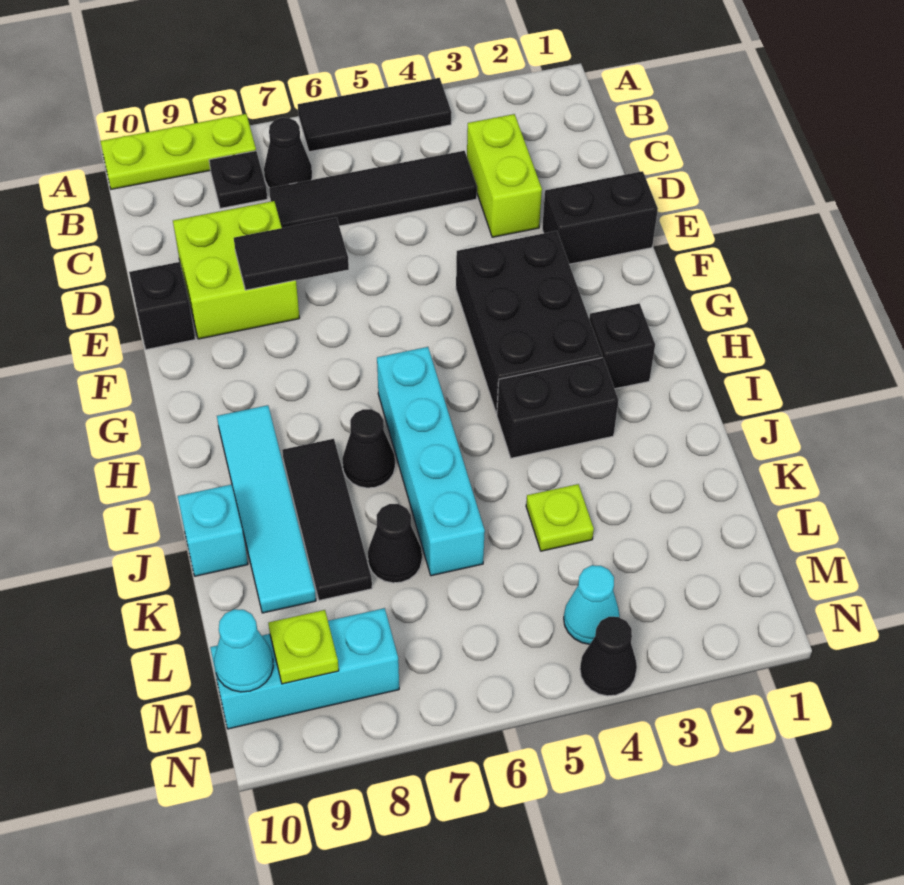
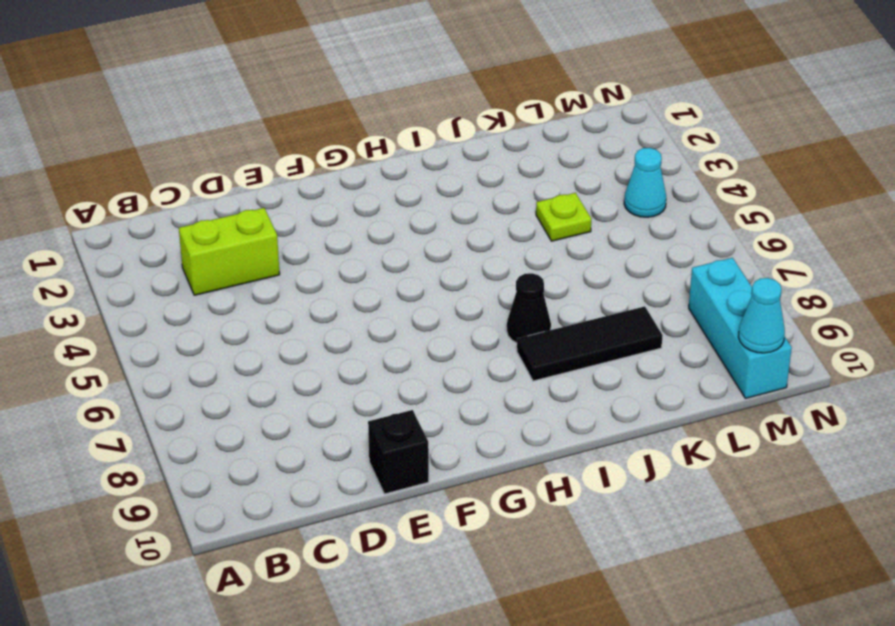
none -> black 1x3 tile [298,78,452,152]
none -> lime 1x3 plate [100,114,256,189]
none -> black 1x1 cone [264,118,312,188]

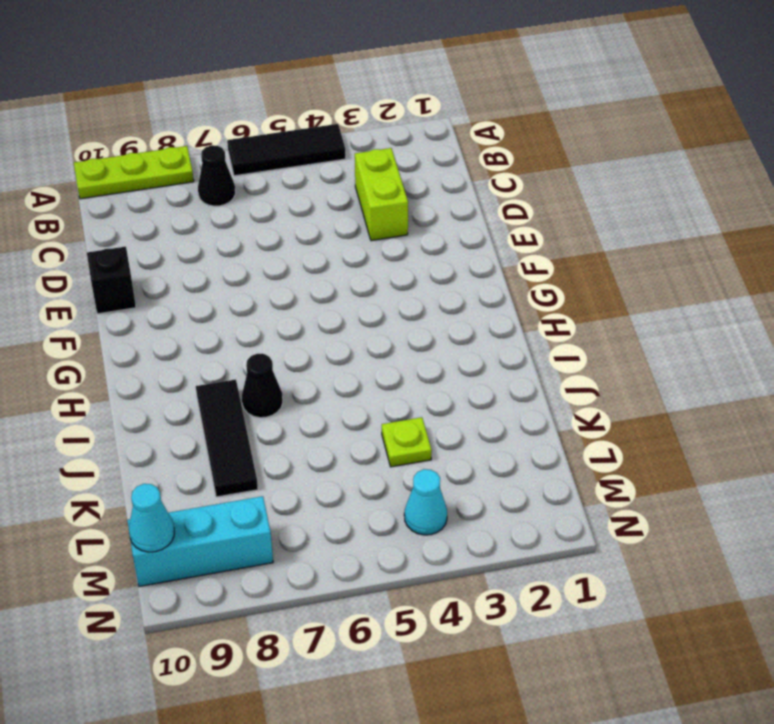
none -> black 1x1 plate [209,151,267,208]
none -> black 1x4 tile [269,151,477,228]
none -> lime 2x2 brick [173,201,299,339]

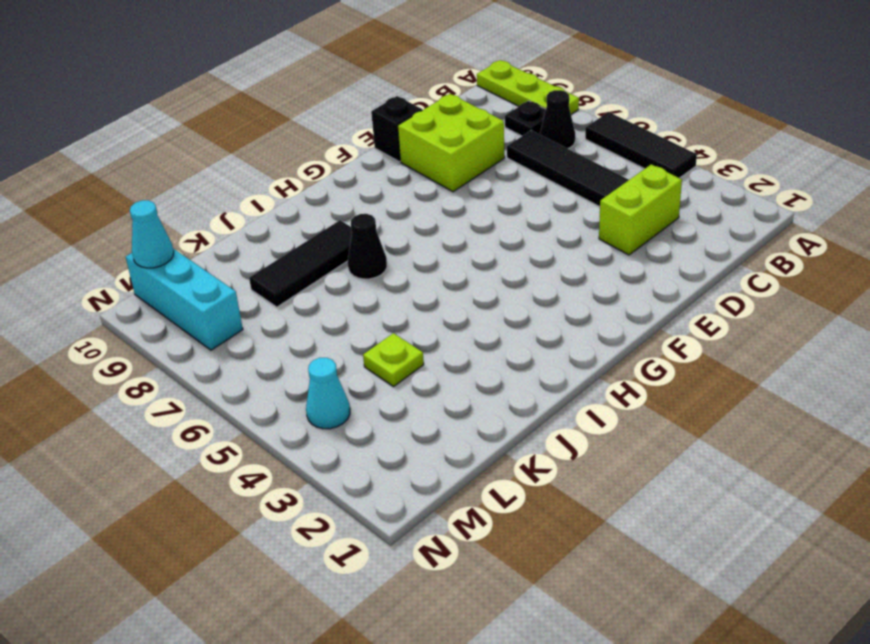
none -> black 1x2 brick [542,171,658,264]
none -> black 2x3 brick [456,231,602,414]
none -> black 1x1 brick [589,303,655,389]

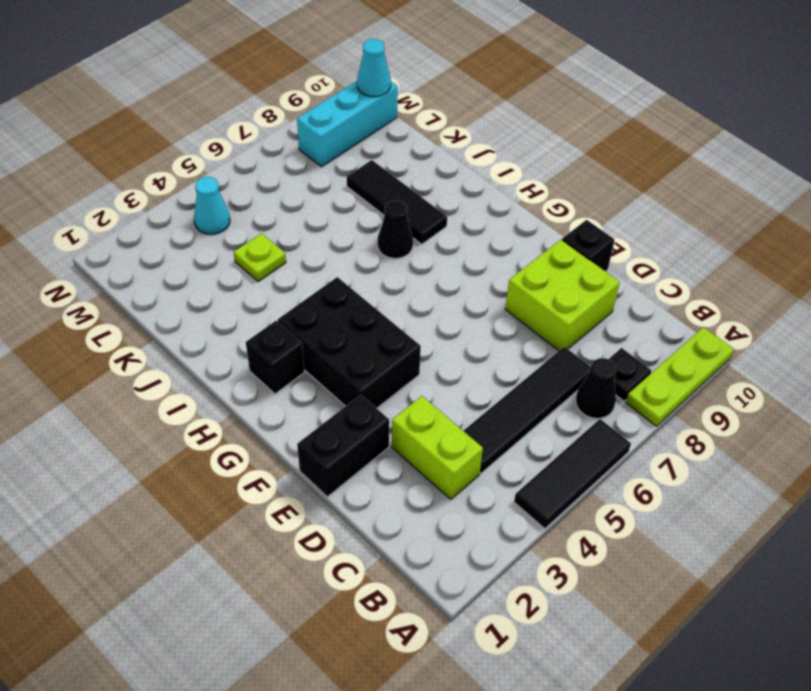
none -> cyan 1x4 brick [377,347,485,576]
none -> cyan 1x4 tile [217,405,316,613]
none -> black 1x2 brick [497,358,619,458]

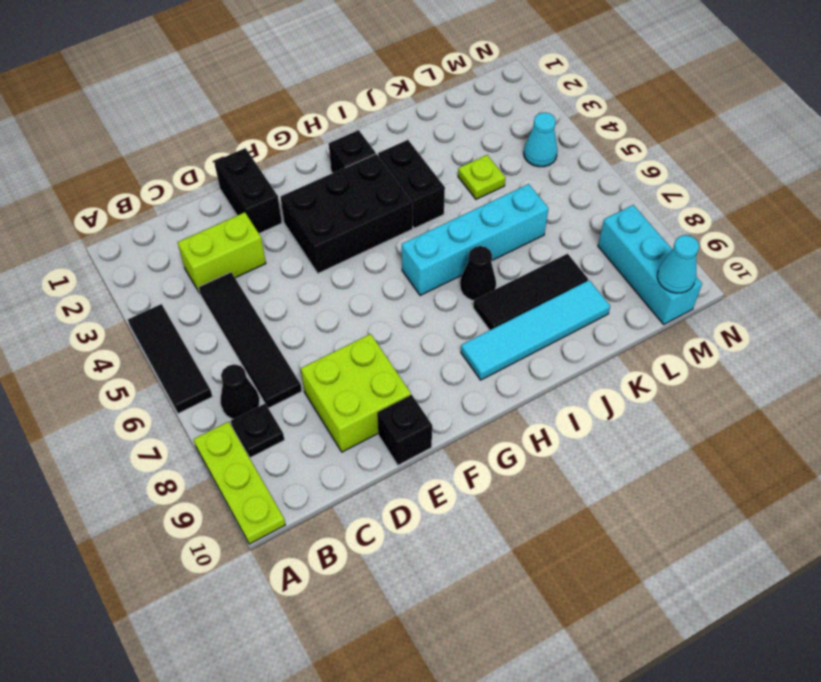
none -> cyan 1x1 brick [178,484,248,576]
none -> black 1x1 cone [368,504,422,583]
none -> black 1x1 cone [580,617,637,696]

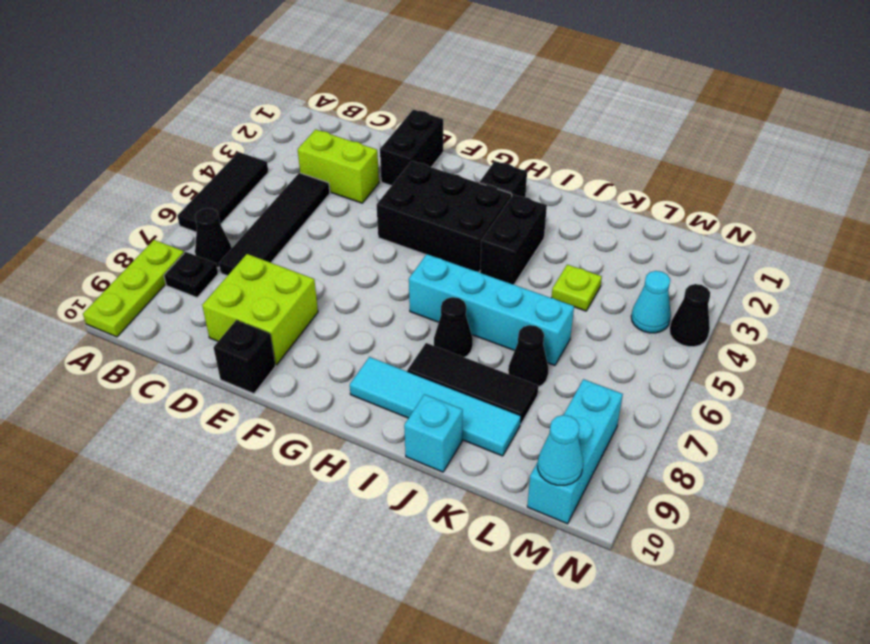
none -> black 1x2 tile [234,218,349,290]
none -> lime 1x1 plate [268,610,339,684]

